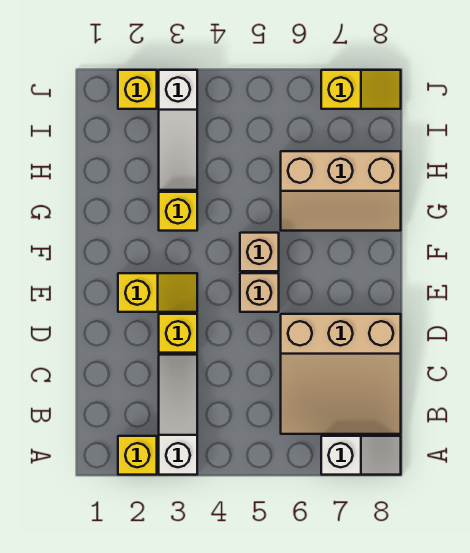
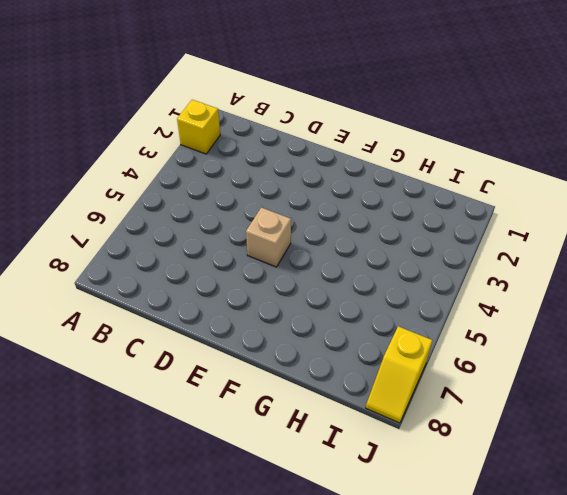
none -> white 1x3 slope [159,355,197,475]
none -> white 1x2 slope [321,436,401,475]
none -> tan 3x3 slope [281,314,401,434]

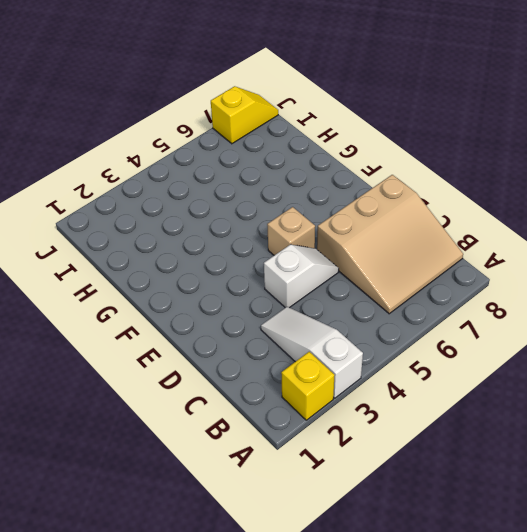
white 1x2 slope [264,244,339,308] -> white 1x2 slope moved to [321,436,401,475]
none -> yellow 1x1 brick [159,314,197,353]
none -> yellow 1x2 slope [118,273,197,312]
none -> tan 1x1 brick [240,233,279,271]

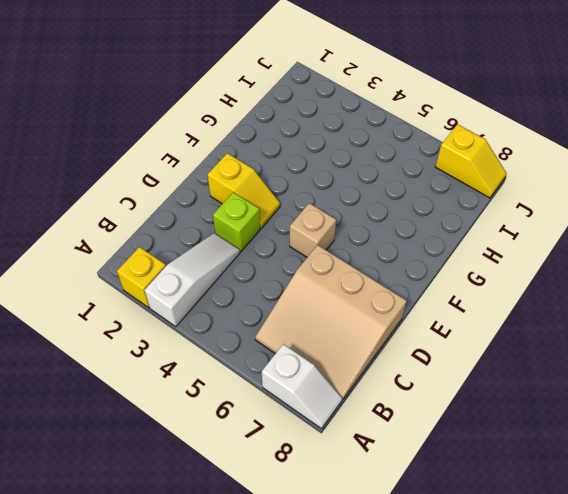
lime 1x1 brick [213,192,260,252] -> yellow 1x1 brick [159,314,197,353]
none -> tan 1x1 brick [240,233,279,271]
none -> yellow 1x1 brick [159,192,197,231]
none -> tan 2x3 slope [281,151,401,231]

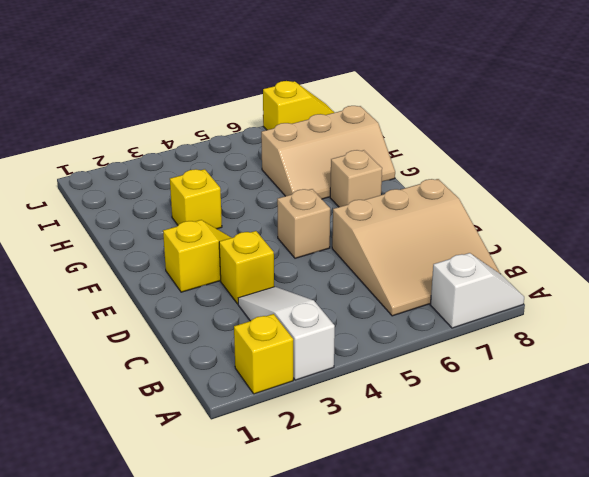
tan 1x1 brick [330,150,382,207] -> tan 1x1 brick moved to [240,233,279,271]
none -> white 1x3 slope [159,70,197,190]
none -> yellow 1x1 brick [118,70,157,109]

